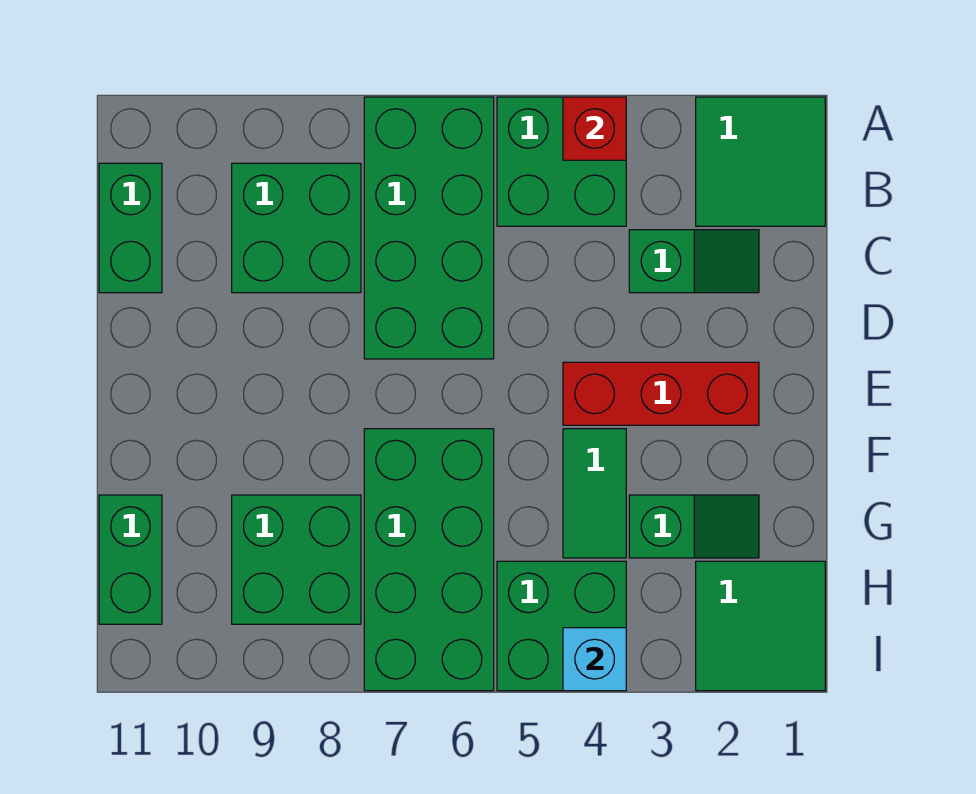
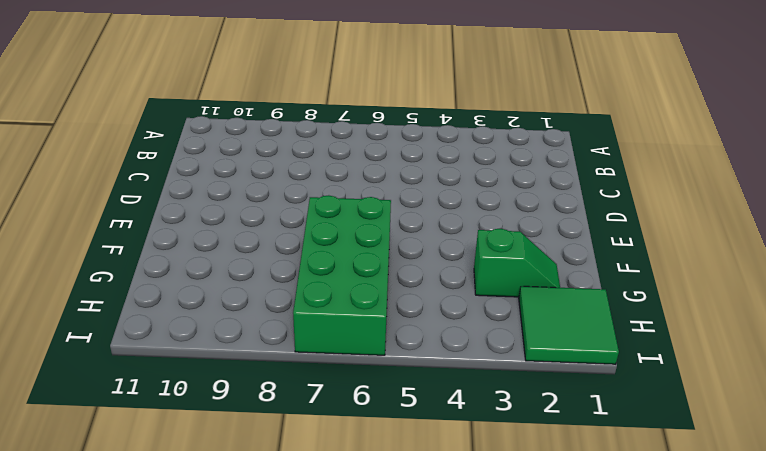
none -> green 2x2 tile [696,97,825,226]
none -> green 2x2 brick [497,97,626,226]
none -> green 2x4 brick [364,97,494,359]

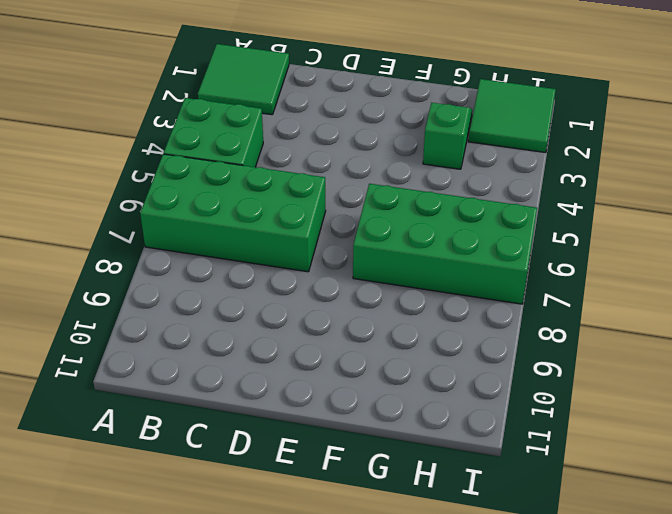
none -> green 2x2 brick [232,163,361,293]
none -> green 1x2 brick [99,163,162,293]
none -> green 1x2 slope [629,230,759,293]

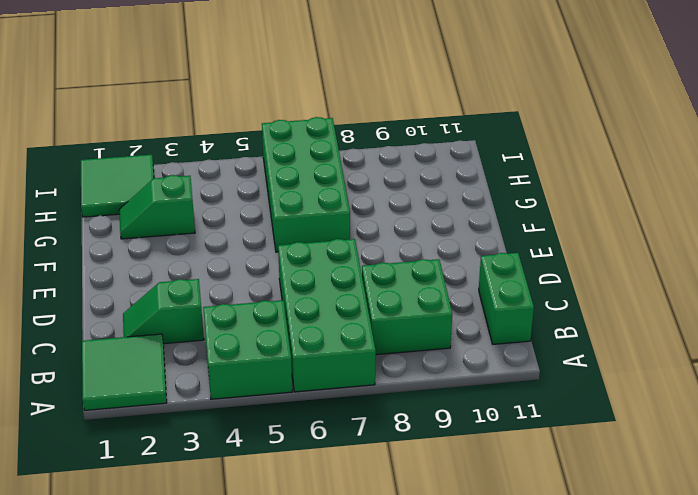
none -> red 1x3 brick [563,362,759,425]
none -> green 1x2 tile [563,429,626,558]
none -> green 2x2 brick [232,495,361,624]

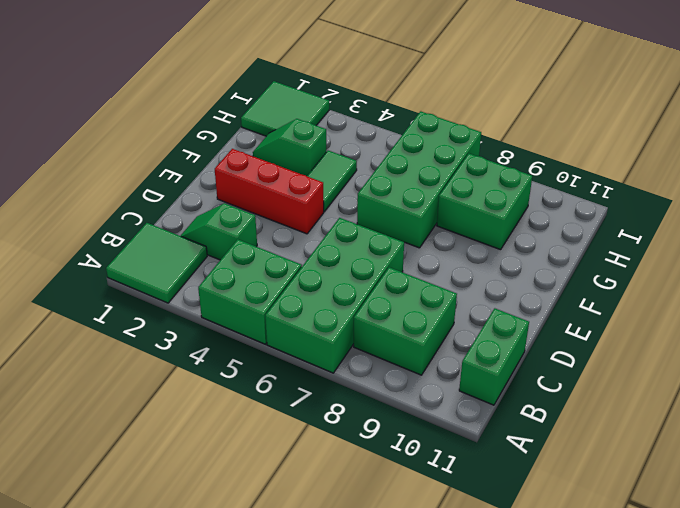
none -> green 1x2 brick [99,495,162,624]
none -> green 2x2 brick [497,561,626,691]
none -> red 1x1 brick [563,97,626,160]

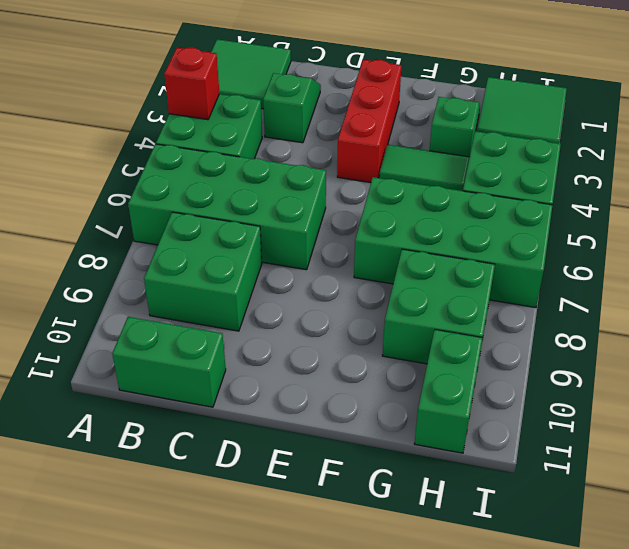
green 1x2 brick [414,330,482,453] -> green 1x2 brick turned to [99,495,162,624]
none -> cyan 1x1 brick [563,628,626,691]

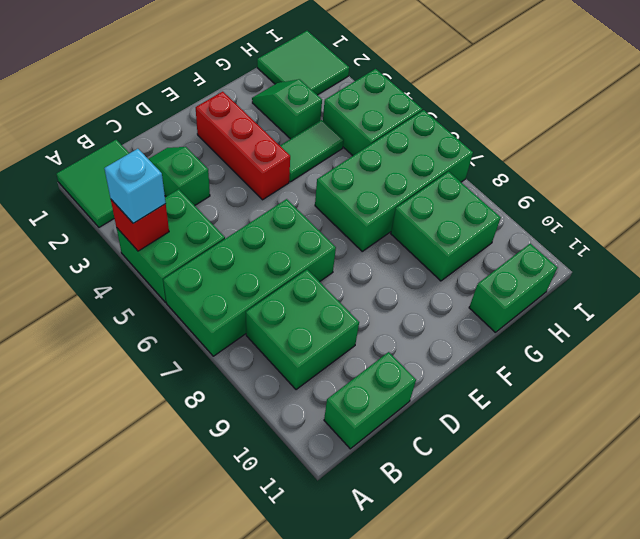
cyan 1x1 brick [104,149,166,223] -> cyan 1x1 brick moved to [563,628,626,691]

